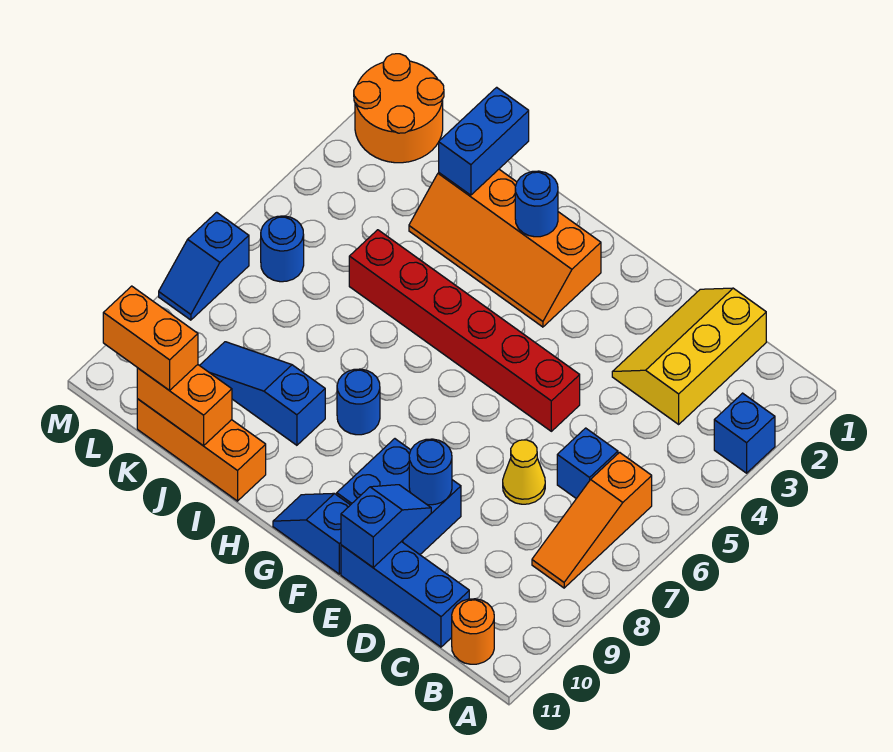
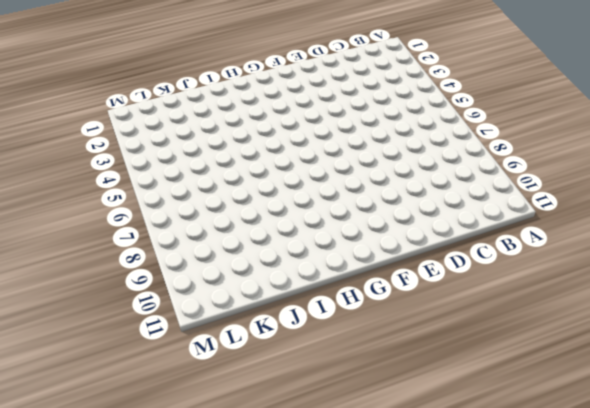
none -> blue 1x1 brick [714,393,775,473]
none -> orange 1x3 slope [532,452,652,588]
none -> orange 1x1 round brick [452,599,494,664]

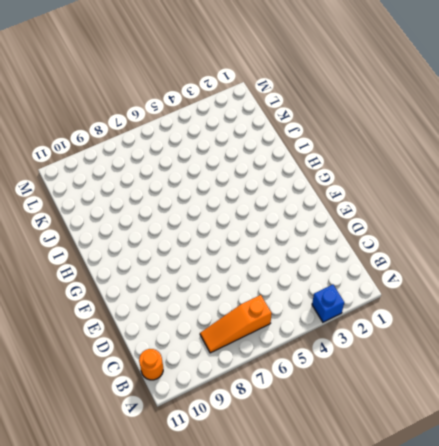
none -> yellow 2x3 slope [612,288,766,424]
none -> blue 1x1 brick [557,428,618,499]
none -> blue 1x3 brick [341,542,469,647]

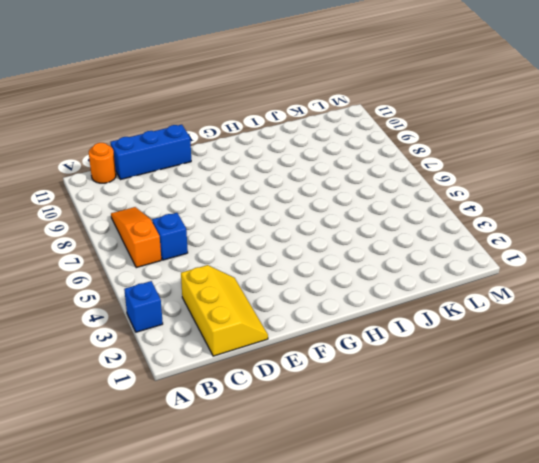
none -> yellow 1x1 cone [503,440,545,504]
none -> red 1x6 brick [349,230,580,431]
none -> blue 2x2 brick [337,439,461,554]

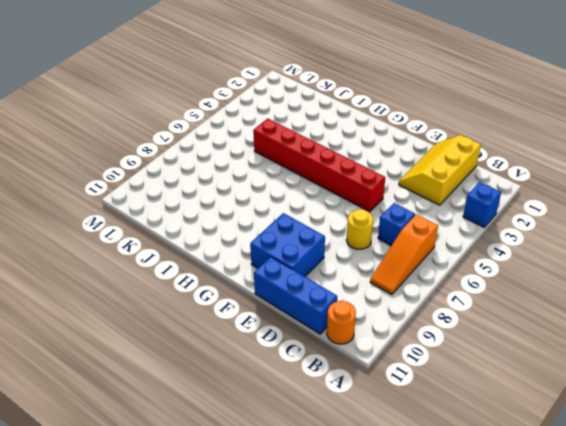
yellow 1x1 round brick [346,209,373,249] -> yellow 1x1 cone [503,440,545,504]
none -> blue 1x2 slope [273,493,350,574]
none -> orange 2x4 slope [409,169,601,327]
none -> blue 1x1 round brick [337,369,380,435]

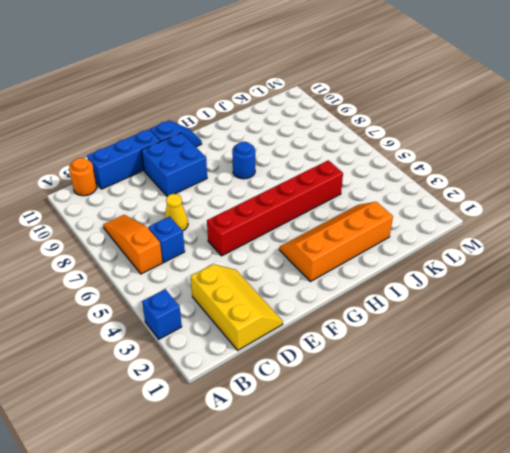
none -> blue 1x3 slope [200,342,325,445]
none -> orange 1x3 brick [137,399,266,501]
none -> orange 2x2 round brick [354,54,444,163]

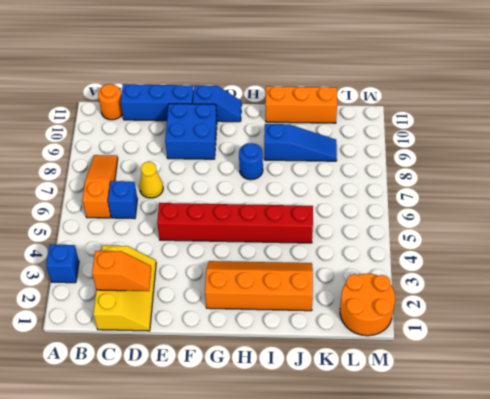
orange 1x2 slope [92,251,151,291] -> none
none -> blue 1x1 round brick [261,216,304,282]
none -> blue 1x2 slope [159,212,249,320]
none -> blue 1x1 round brick [409,439,452,505]

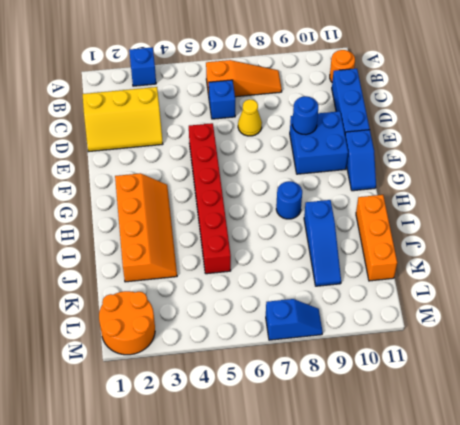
none -> blue 1x1 round brick [261,216,304,282]
none -> blue 1x2 slope [341,485,431,567]
none -> blue 1x1 round brick [515,171,558,237]

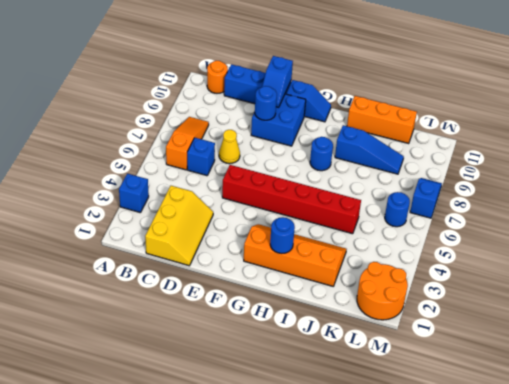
none -> blue 1x2 brick [439,87,529,195]
none -> orange 1x2 brick [137,365,232,446]
none -> orange 1x2 brick [103,286,198,391]

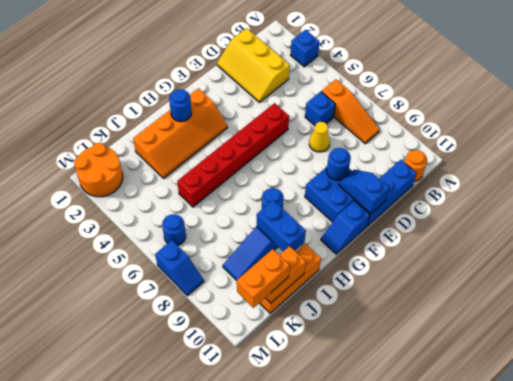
blue 1x2 brick [257,200,306,251] -> blue 1x2 brick moved to [439,87,529,195]

